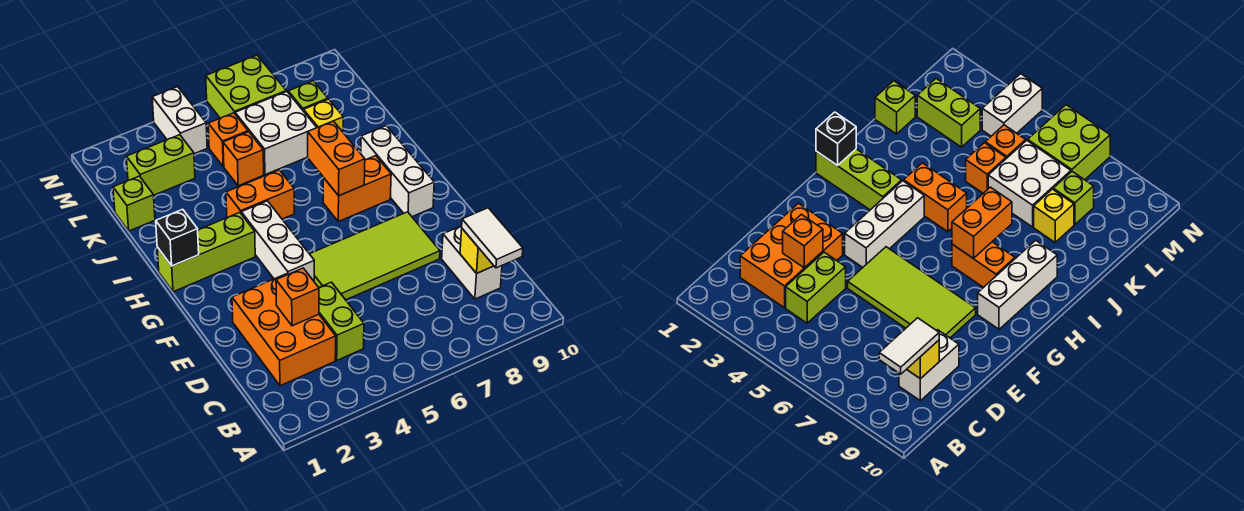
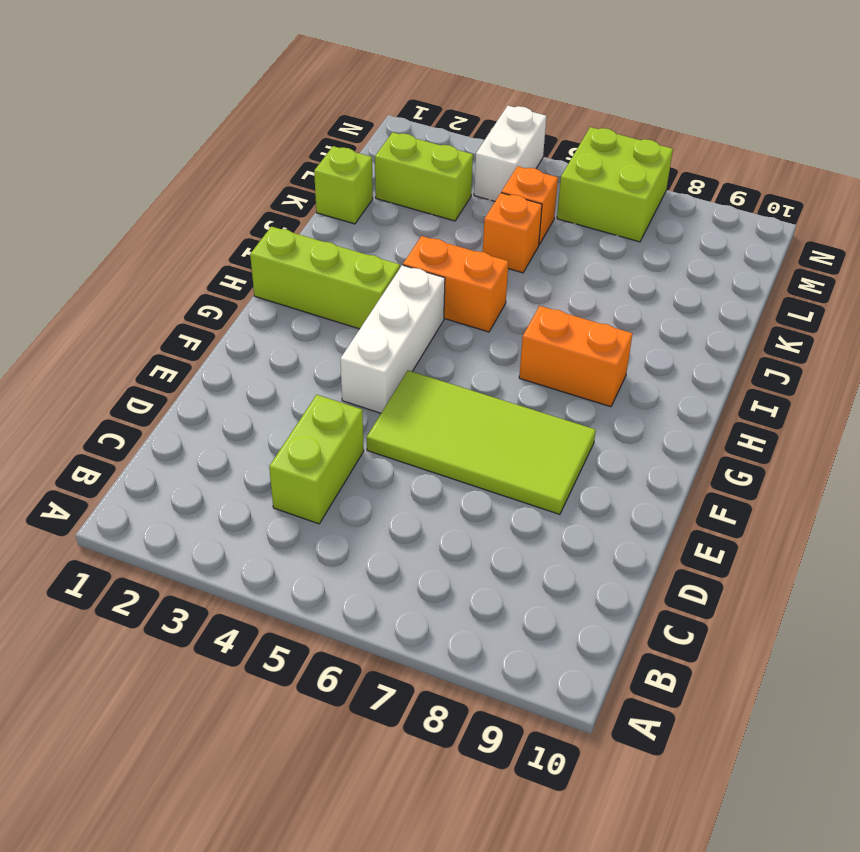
none -> orange 2x3 brick [232,274,336,386]
none -> white 1x2 brick [442,226,502,299]
none -> white 1x3 brick [361,126,434,217]

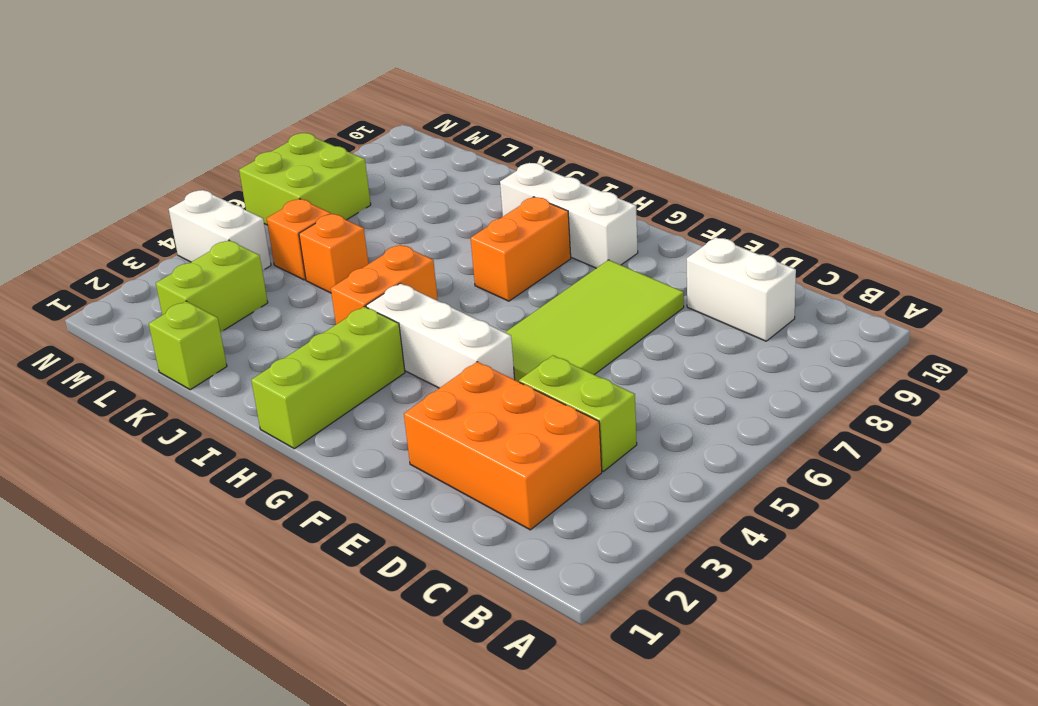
none -> white 2x2 brick [235,91,317,175]
none -> yellow 1x1 brick [304,99,343,132]
none -> lime 1x1 brick [288,81,328,111]

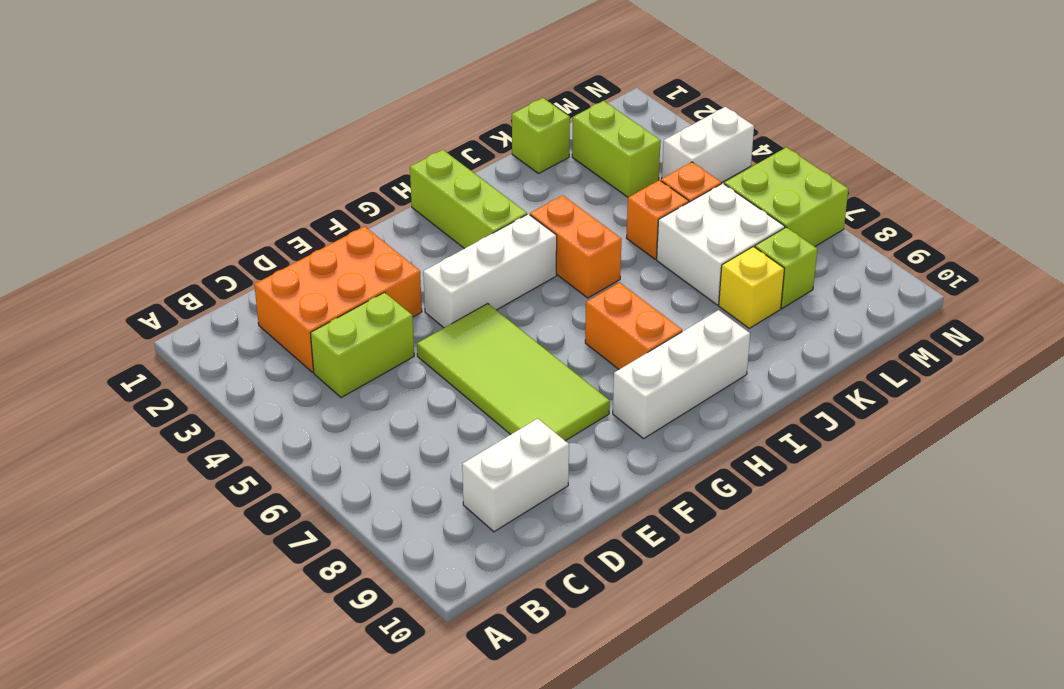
none -> yellow 1x1 brick [460,229,494,274]
none -> orange 1x1 brick [276,268,319,326]
none -> black 1x1 brick [156,209,199,266]

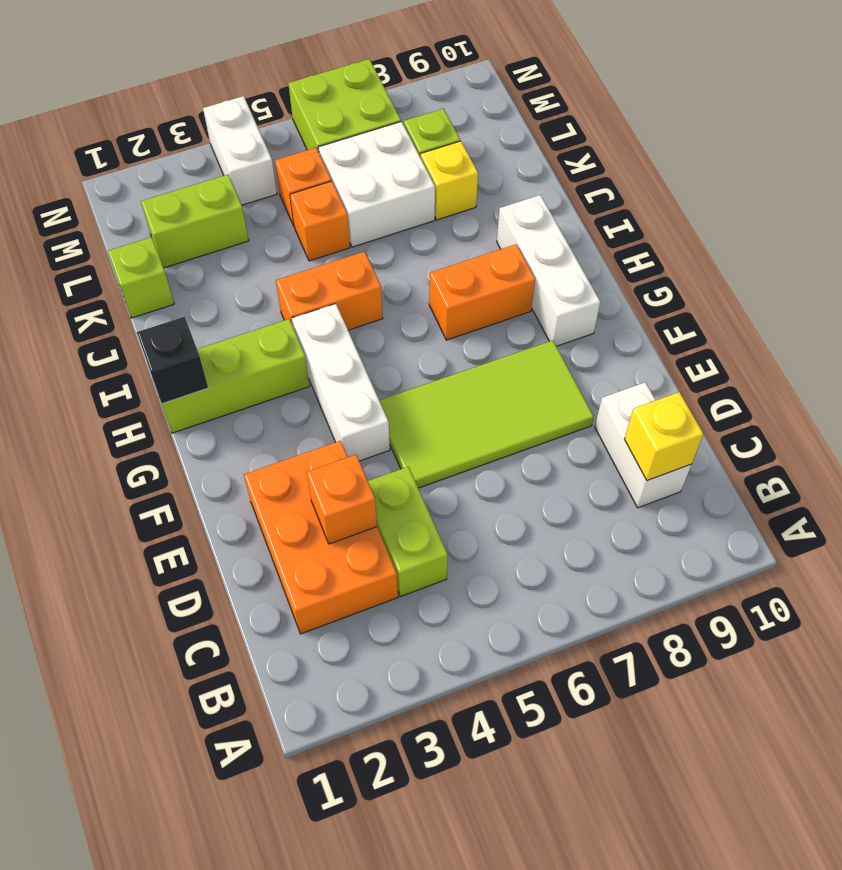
none -> orange 1x2 brick [308,121,365,196]
none -> white 1x2 tile [462,208,523,268]

